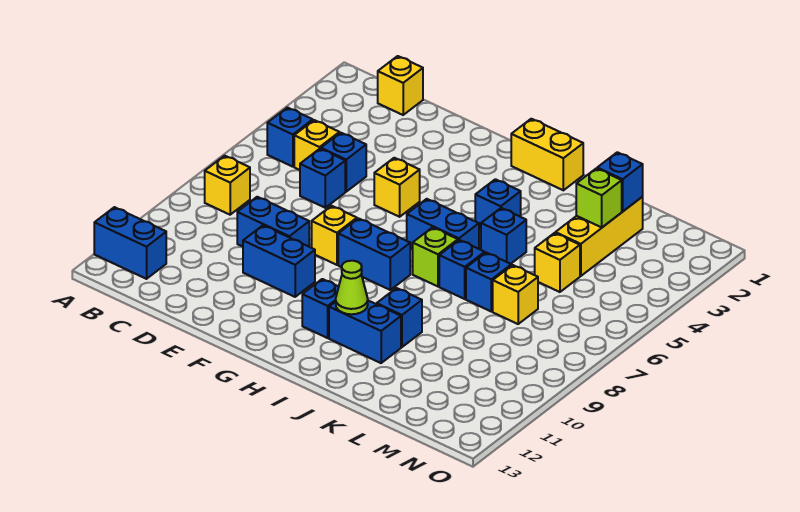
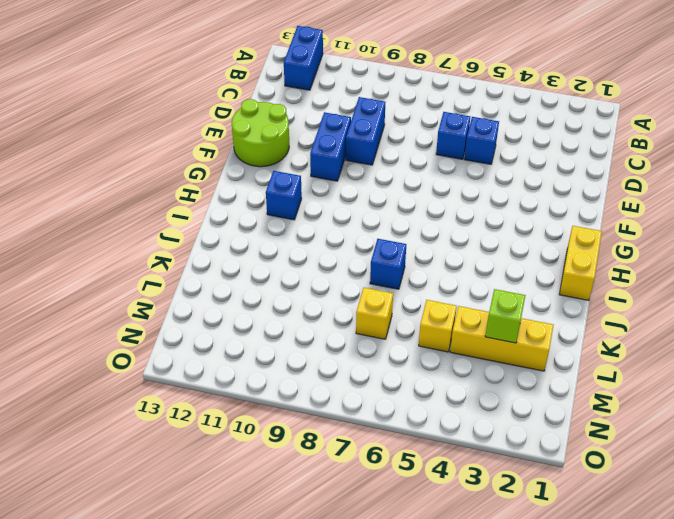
lime 2x2 round brick [232,99,289,167] -> none
none -> blue 1x1 brick [267,108,313,167]
none -> yellow 1x1 brick [205,156,250,215]
none -> yellow 1x1 brick [378,56,423,115]

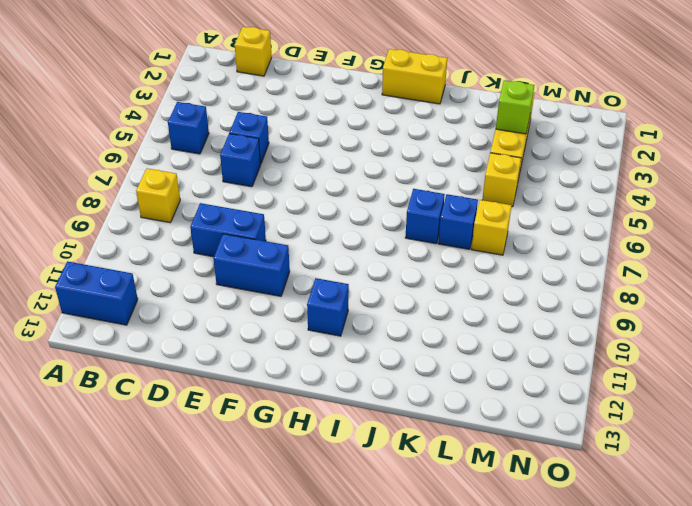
none -> yellow 1x1 brick [294,120,340,170]
none -> yellow 1x1 brick [374,158,420,217]
none -> yellow 1x1 brick [312,206,357,265]

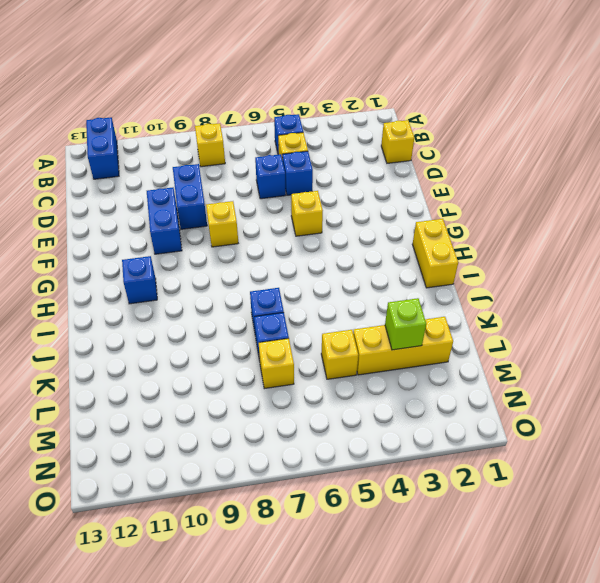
none -> blue 1x2 brick [338,218,410,290]
none -> blue 1x2 brick [407,199,479,249]
none -> blue 1x1 brick [475,179,521,229]

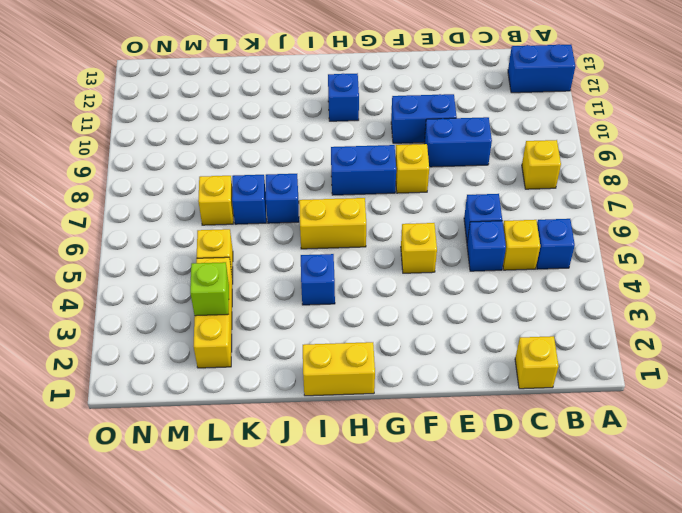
yellow 1x2 brick [299,198,366,249] -> blue 1x2 brick [407,199,479,249]
none -> lime 1x1 brick [413,227,458,286]
none -> blue 1x2 brick [329,301,401,363]
none -> blue 1x1 brick [481,208,526,264]

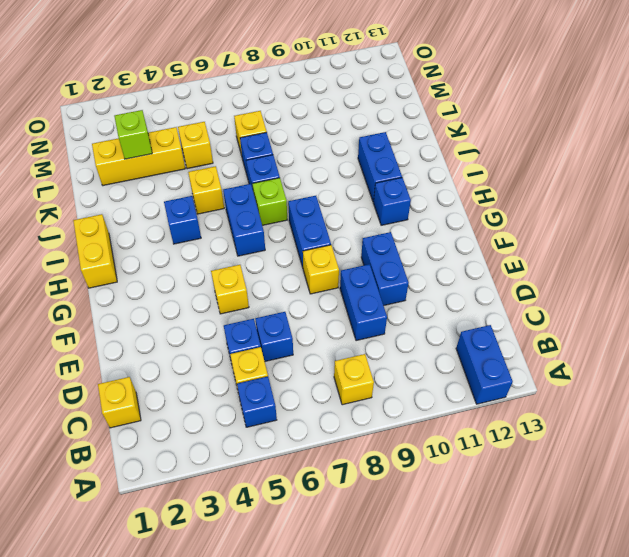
yellow 1x1 brick [188,166,224,214] -> blue 1x1 brick [481,208,526,264]
none -> blue 1x1 brick [377,288,422,347]
none -> lime 1x1 cone [336,261,368,314]
none -> blue 1x1 brick [597,152,643,211]

